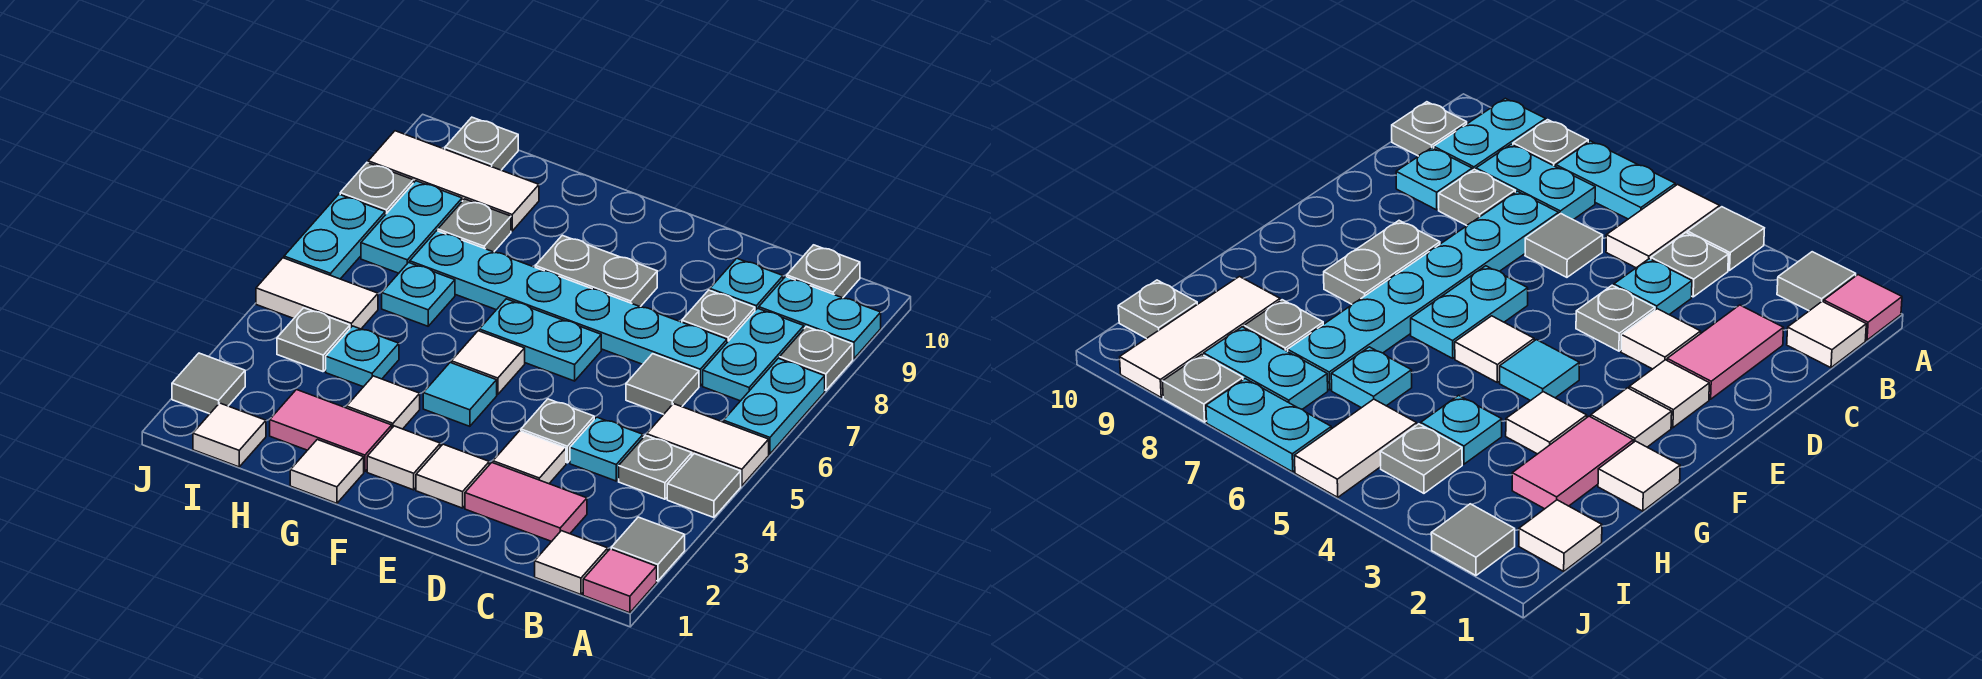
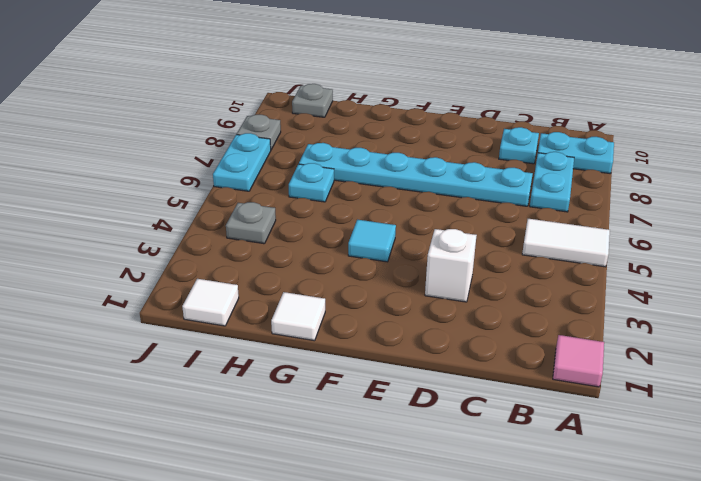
white 1x1 brick [425,229,477,302] -> white 1x1 tile [493,431,566,484]
none -> grey 1x1 tile [611,517,685,581]
none -> grey 1x1 tile [667,454,741,518]
none -> cyan 1x2 plate [724,358,825,454]
none -> grey 1x1 plate [780,327,853,390]

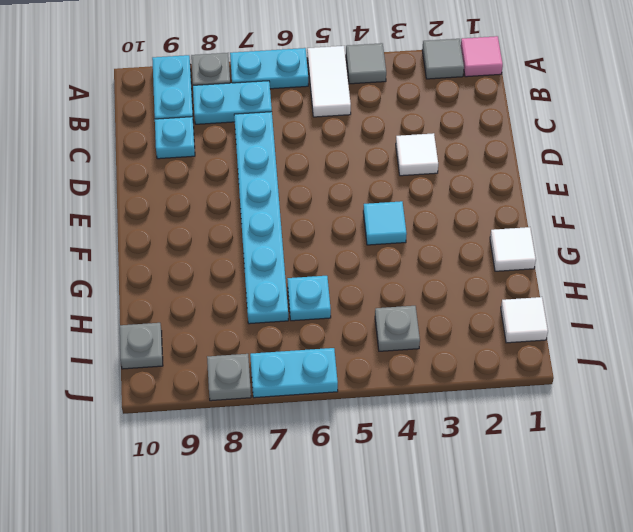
none -> white 1x1 tile [535,531,608,595]
none -> grey 1x1 plate [619,435,692,499]
none -> grey 1x1 plate [787,245,860,298]
none -> pink 1x2 tile [465,463,587,541]

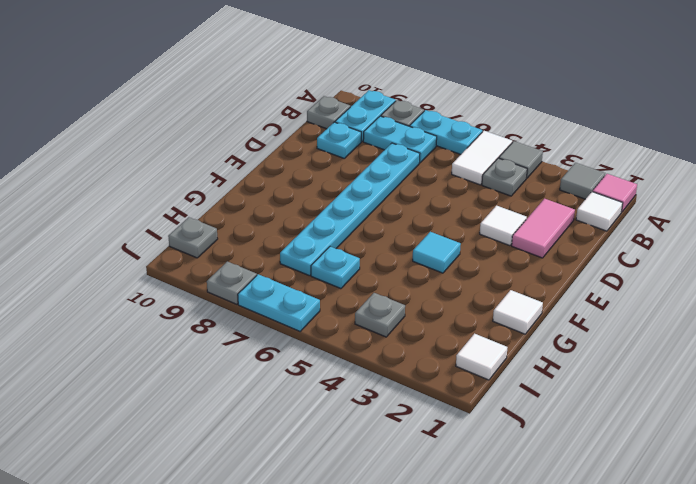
none -> cyan 1x1 plate [570,417,643,481]
none -> grey 1x1 tile [626,354,699,414]
none -> grey 1x1 plate [682,290,755,342]
none -> grey 1x1 plate [521,399,594,463]

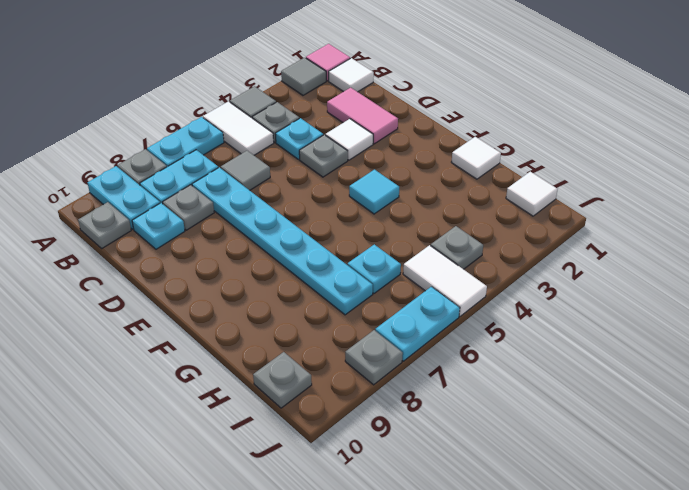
none -> white 1x1 tile [416,444,489,508]
none -> cyan 1x2 plate [479,299,601,381]
none -> grey 1x2 plate [535,235,657,307]
none -> white 1x1 tile [367,426,440,490]

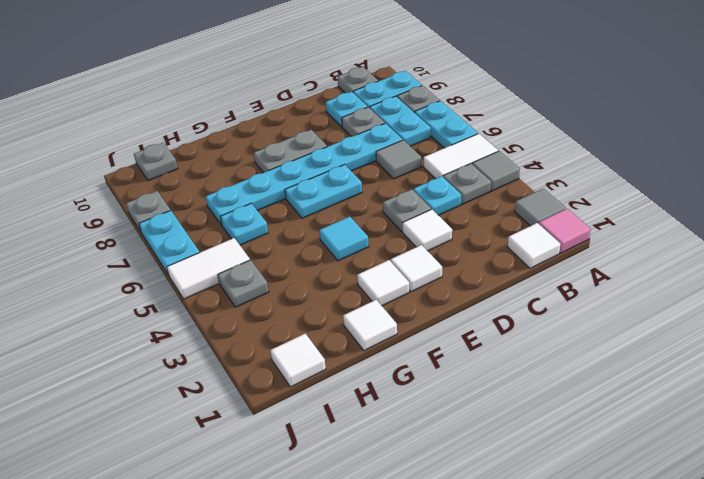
none -> pink 1x2 tile [465,463,587,541]
none -> white 1x1 tile [451,331,525,395]
none -> pink 1x2 tile [270,390,392,472]
none -> white 1x1 tile [347,376,420,429]

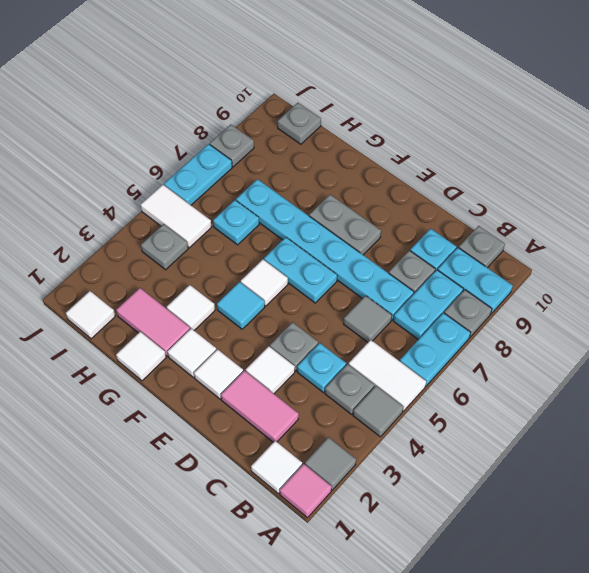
none -> cyan 1x1 plate [326,326,399,387]
none -> grey 1x1 plate [438,199,511,252]
none -> white 1x3 tile [368,131,539,231]
none -> cyan 1x2 plate [361,181,462,273]

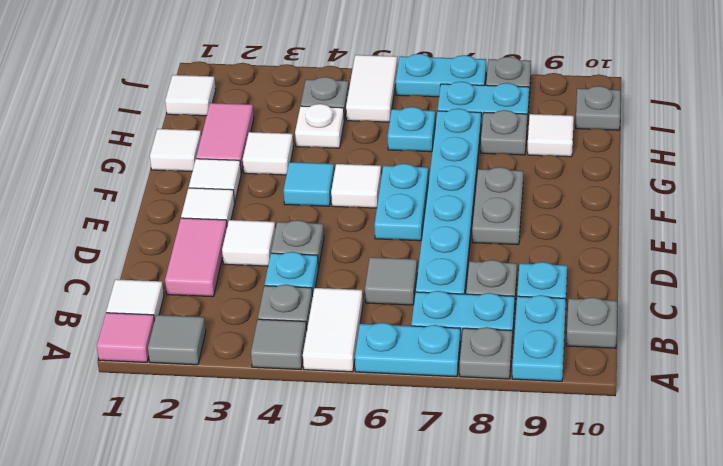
white 1x1 plate [295,104,344,148] -> cyan 1x1 plate [326,326,399,387]
white 1x1 tile [527,114,574,157] -> white 1x3 tile [368,131,539,231]
none -> grey 1x1 tile [172,353,245,414]

